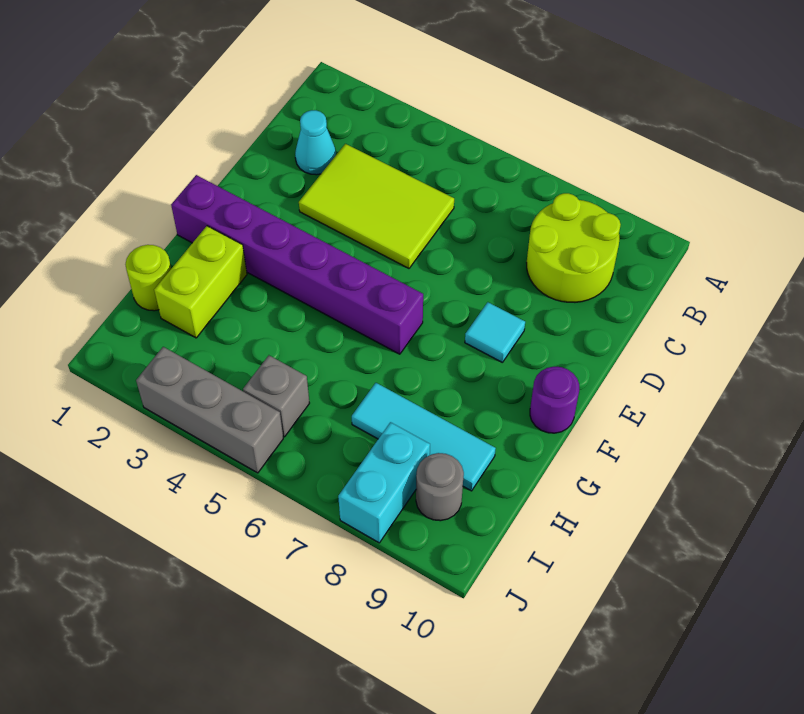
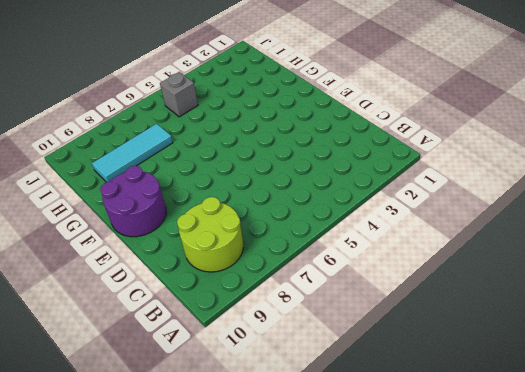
purple 2x2 round brick [100,166,166,237] -> purple 1x1 round brick [530,367,579,433]
none -> cyan 1x1 cone [295,110,336,175]
none -> lime 2x3 tile [299,144,454,268]
none -> cyan 1x1 tile [465,302,525,363]

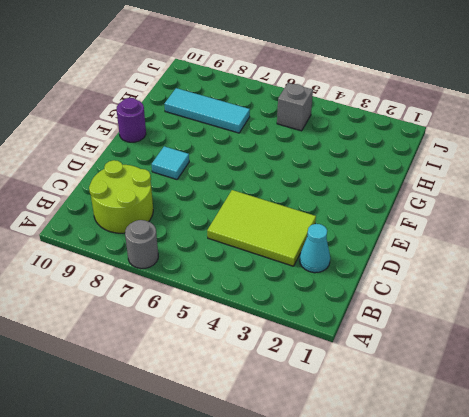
grey 1x1 round brick [125,220,158,269] -> grey 1x1 round brick moved to [416,453,464,521]
none -> purple 1x6 brick [171,175,423,354]
none -> lime 1x2 brick [154,226,247,338]
none -> lime 1x1 round brick [125,245,171,311]

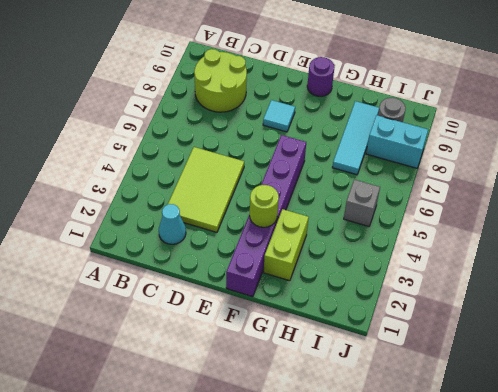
lime 1x1 round brick [250,185,279,227] -> lime 1x1 round brick moved to [125,245,171,311]
lime 1x2 brick [264,209,309,281] -> lime 1x2 brick turned to [154,226,247,338]
none -> grey 1x3 brick [136,347,283,473]

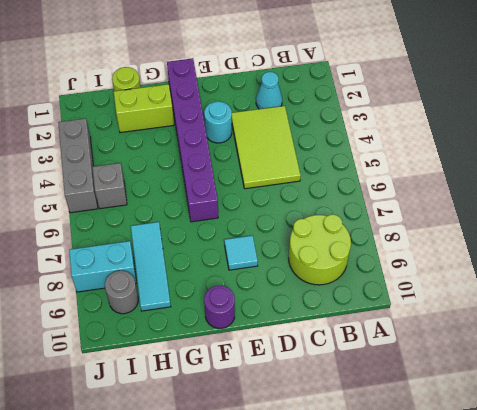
cyan 1x1 round brick [204,101,232,143] -> none

